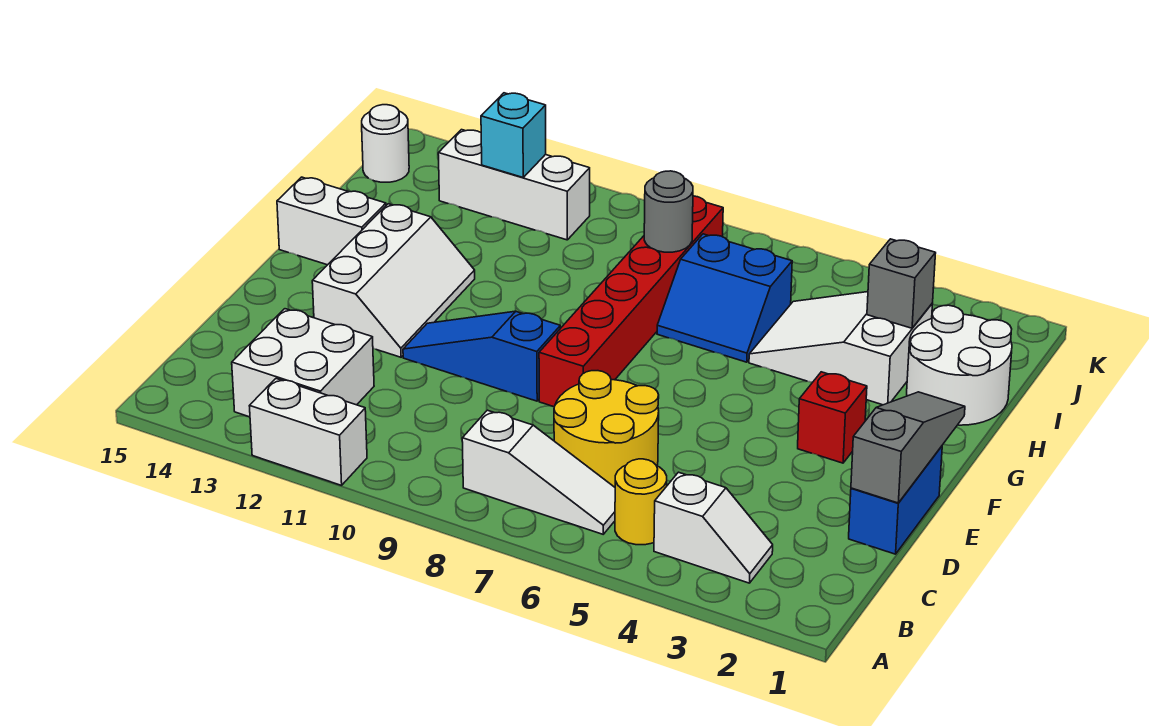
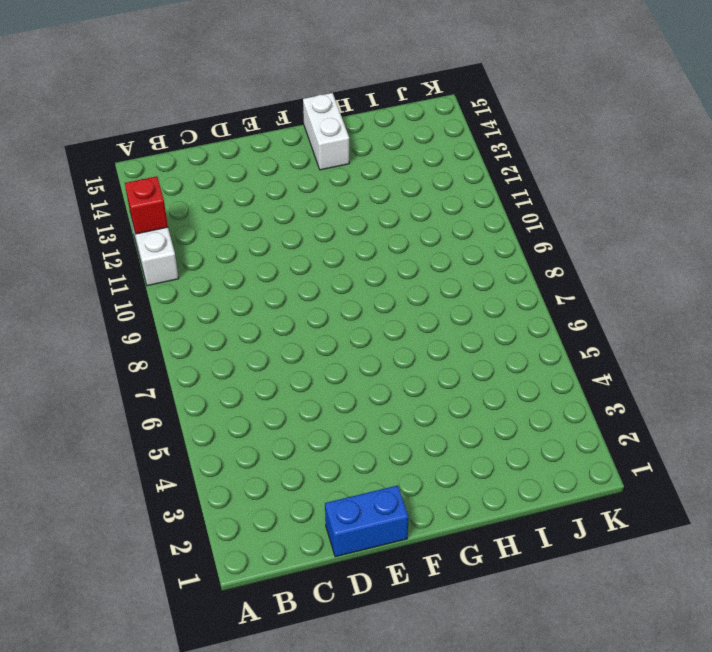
red 1x1 brick [125,176,168,234] -> red 1x1 brick moved to [798,372,867,463]
none -> white 1x2 slope [654,472,773,583]
none -> yellow 1x1 round brick [615,459,667,545]
none -> white 1x3 slope [462,410,615,534]

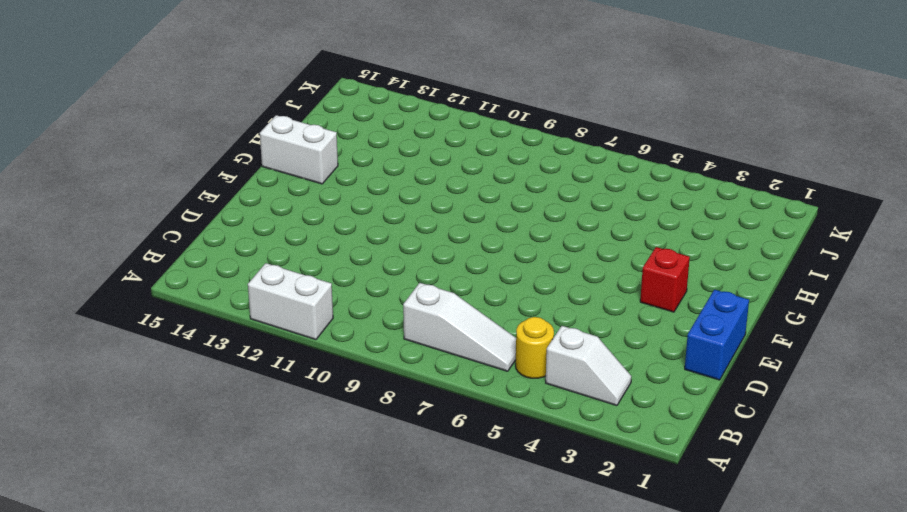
none -> white 2x2 brick [232,309,374,417]
none -> yellow 2x2 round brick [554,371,659,487]
none -> red 1x6 brick [539,196,723,407]

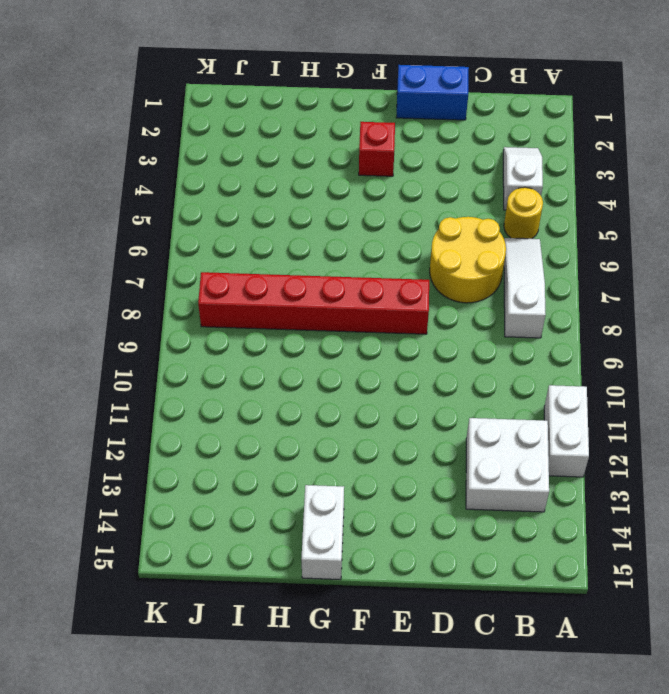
none -> blue 1x3 slope [403,311,560,401]
none -> white 2x3 slope [312,204,475,357]
none -> white 2x2 round brick [907,305,1012,425]

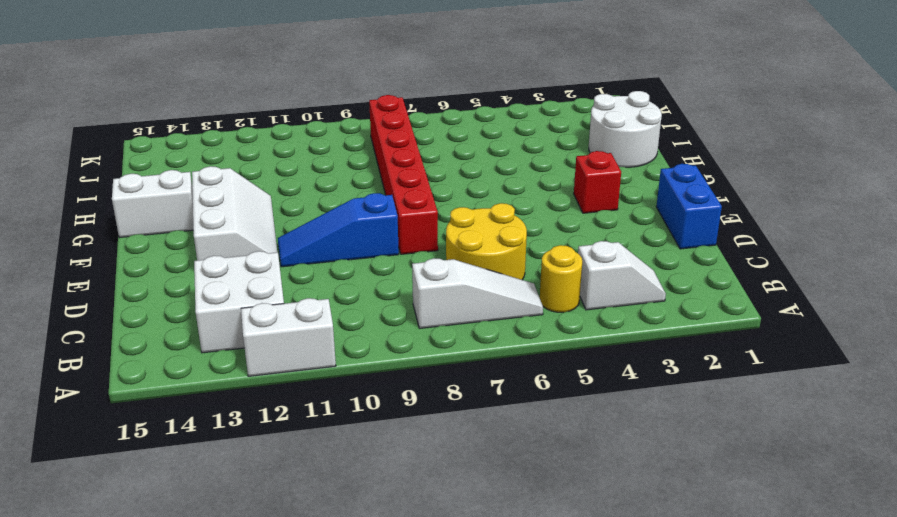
none -> white 2x3 slope [749,292,933,405]
none -> blue 2x2 slope [657,234,792,362]
none -> white 1x3 brick [438,130,590,240]

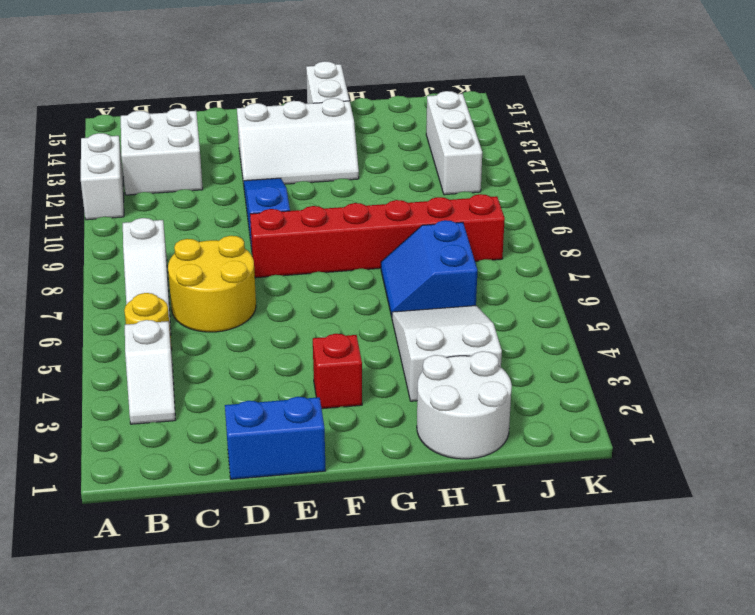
none -> white 1x1 round brick [362,105,409,182]
none -> grey 1x3 slope [851,392,965,503]
none -> grey 1x1 brick [867,239,936,328]

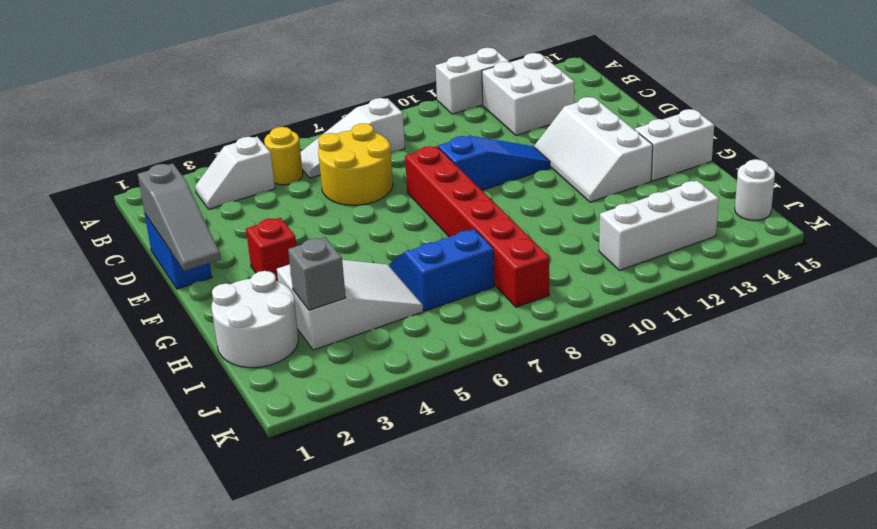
none -> grey 1x1 round brick [644,171,693,252]
none -> cyan 1x1 brick [481,93,546,177]

